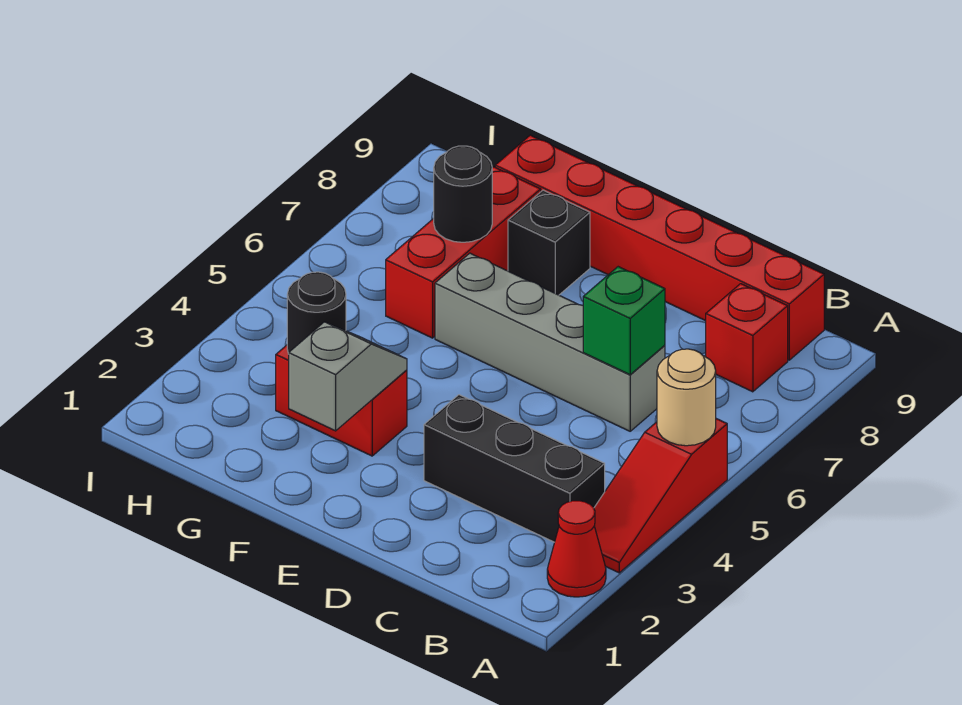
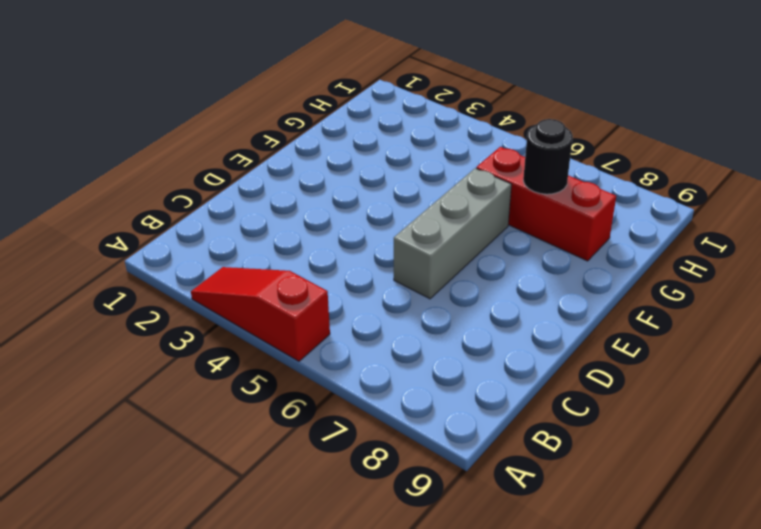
grey 1x3 brick [394,168,512,299] -> grey 1x4 brick [435,253,665,431]
none -> red 1x1 cone [547,501,606,597]
none -> black 1x3 brick [424,395,605,542]
none -> red 1x1 brick [706,284,788,392]

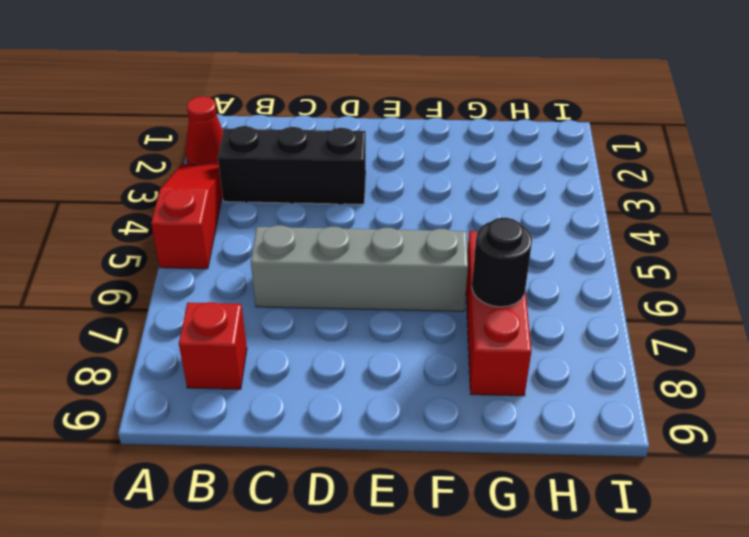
none -> red 1x6 brick [495,135,824,360]
none -> red 1x2 brick [276,345,407,456]
none -> black 1x1 brick [508,190,590,295]

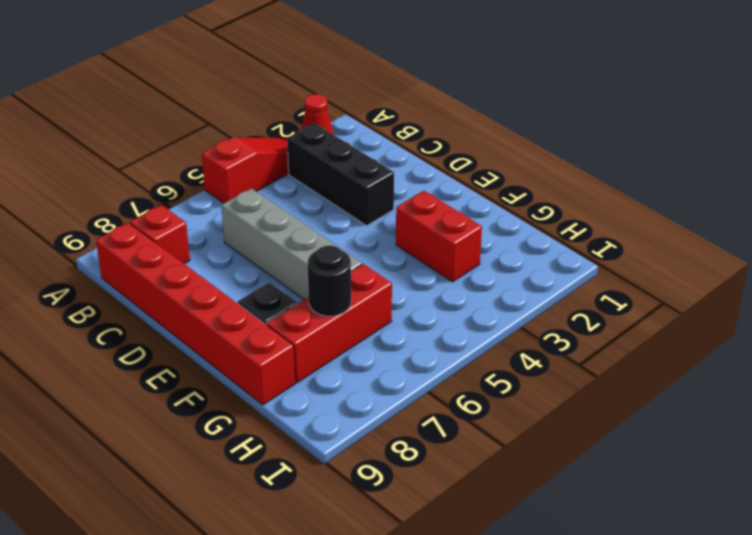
none -> tan 1x1 round brick [657,349,716,446]
none -> green 1x1 brick [583,267,665,375]
none -> grey 1x2 slope [289,322,407,431]

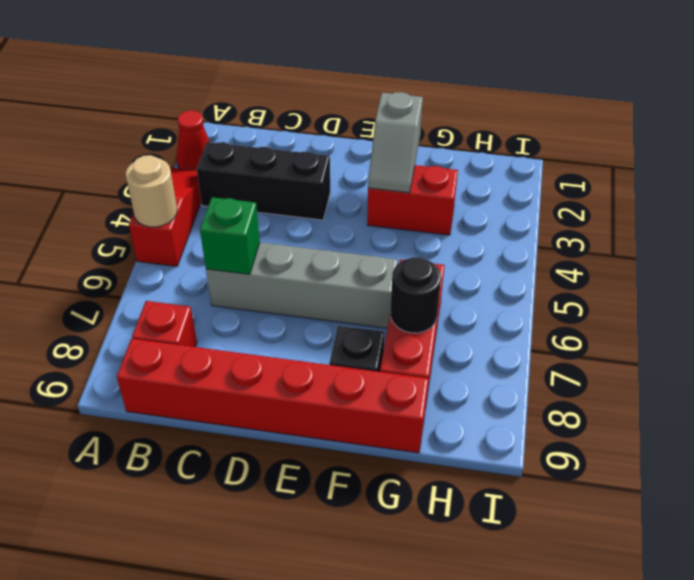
none -> black 1x1 round brick [287,272,346,354]

